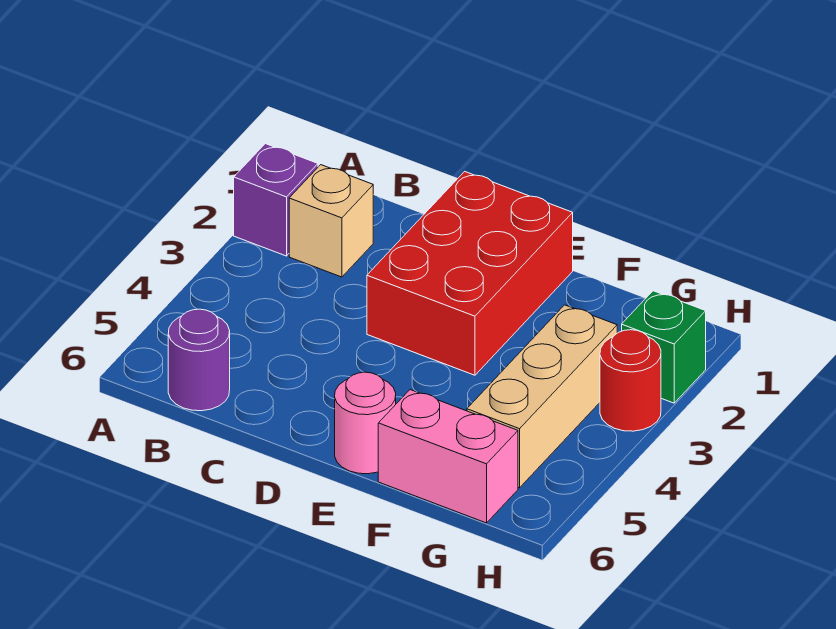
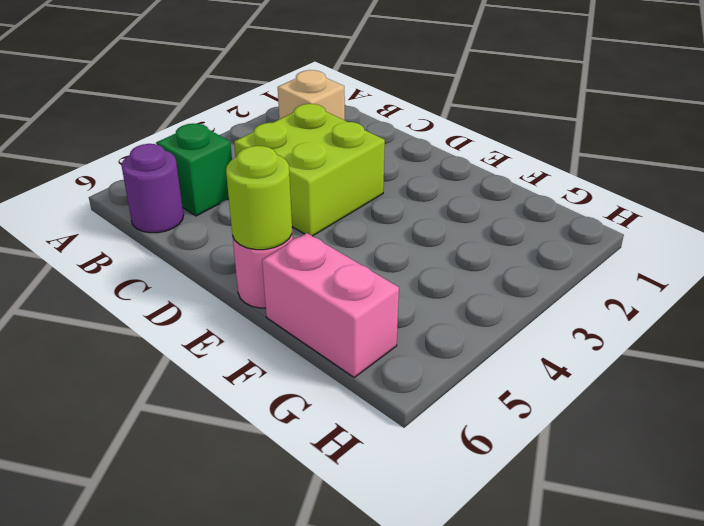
green 1x1 brick [157,124,232,216] -> green 1x1 brick moved to [622,291,706,403]
lime 2x2 brick [234,104,385,236] -> red 2x3 brick [367,171,573,375]
lime 1x1 round brick [226,146,292,250] -> none
none -> purple 1x1 brick [234,144,318,256]
none -> tan 1x3 brick [467,305,617,488]

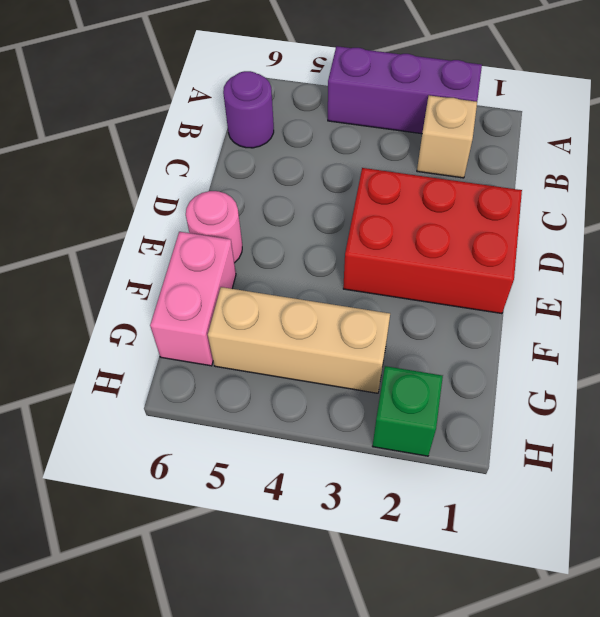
purple 1x3 brick [328,46,482,134] -> purple 1x1 brick [234,144,318,256]
none -> red 1x1 round brick [600,330,661,431]

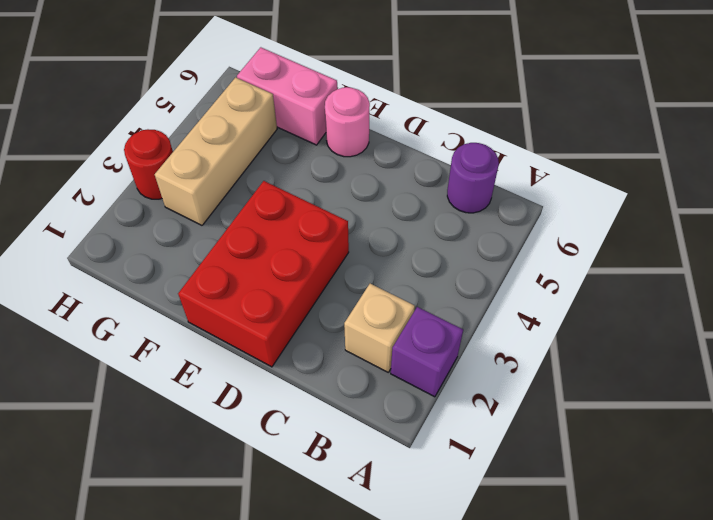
none -> green 1x1 brick [622,291,706,403]

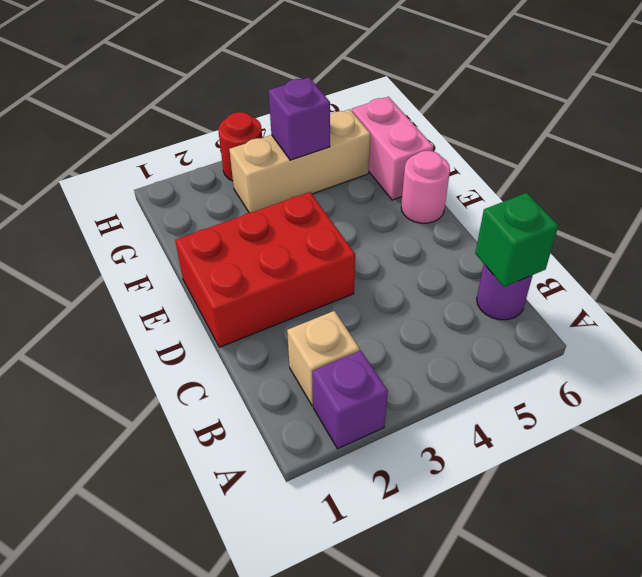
green 1x1 brick [475,193,558,287] -> green 1x1 brick moved to [622,291,706,403]
purple 1x1 brick [269,77,330,160] -> none

